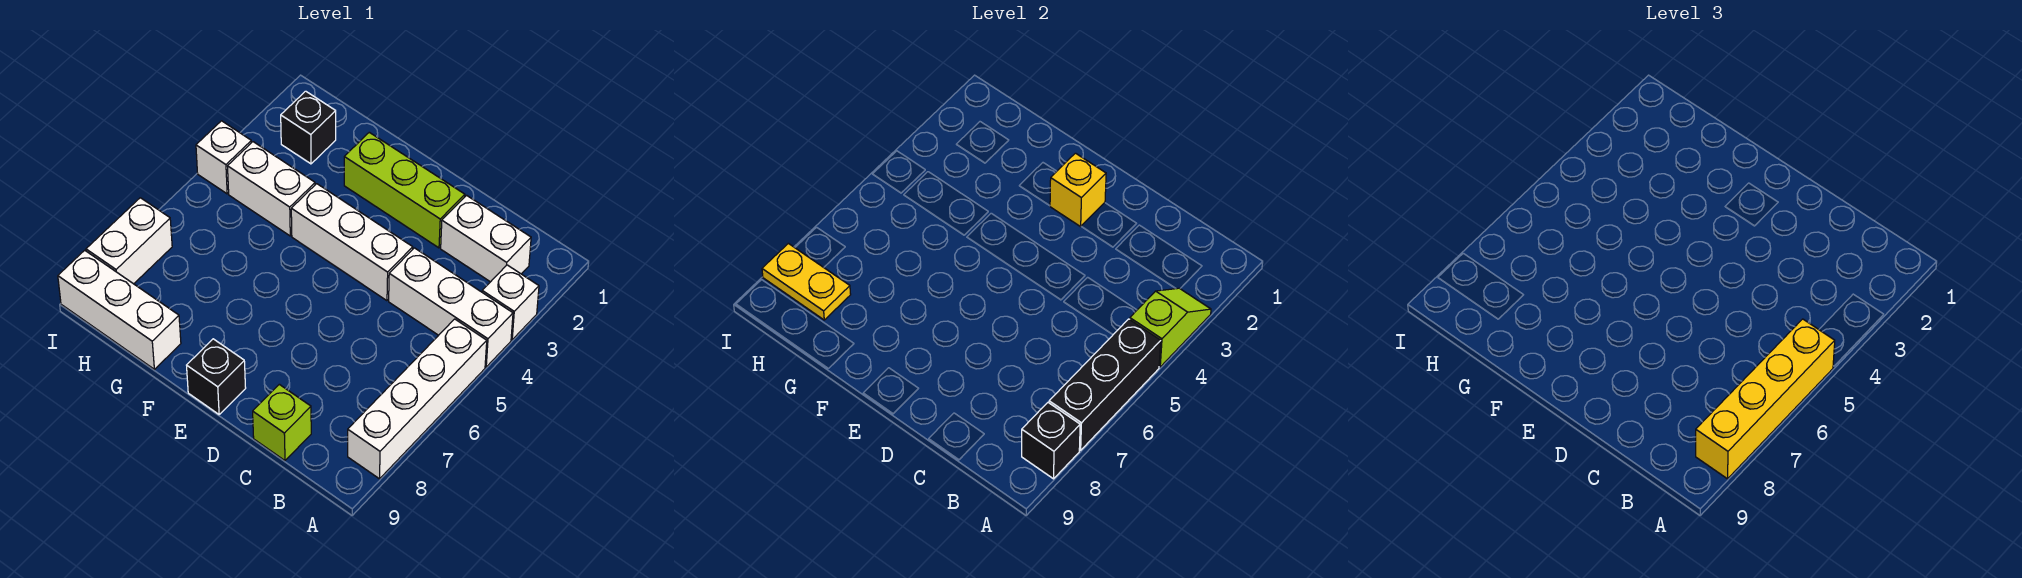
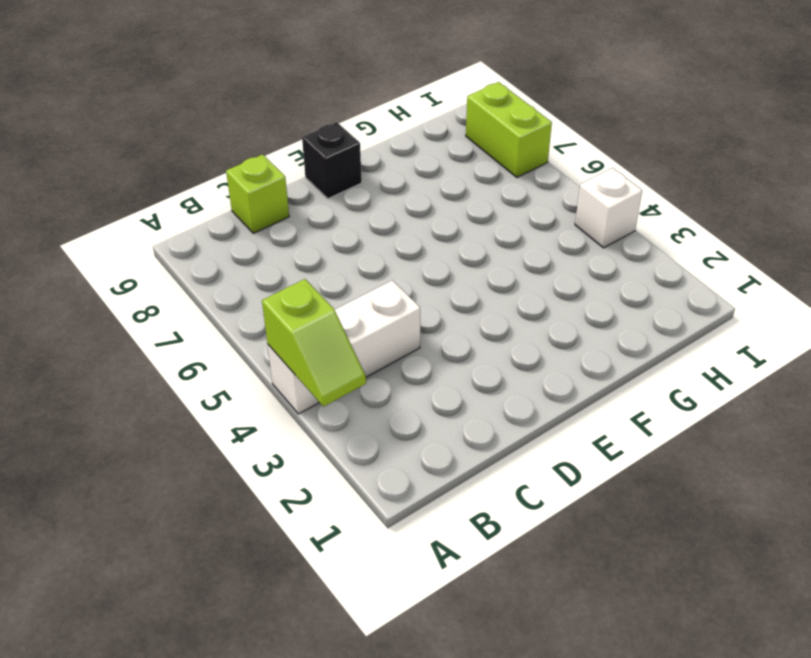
lime 1x2 brick [466,82,552,177] -> white 1x2 brick [86,198,172,284]
none -> white 1x1 brick [482,265,539,340]
none -> white 1x4 brick [348,319,487,479]
none -> white 1x2 brick [441,195,531,282]

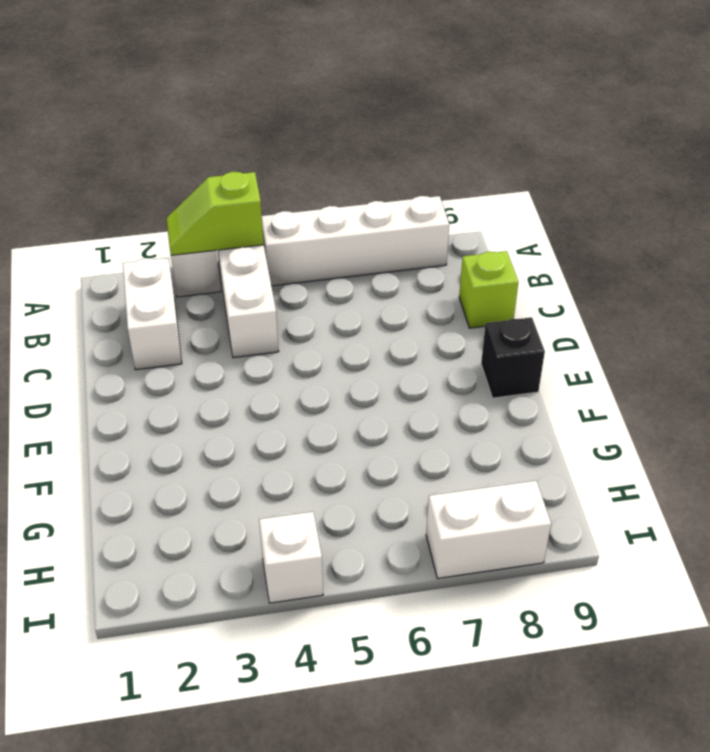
none -> lime 1x3 brick [344,132,465,248]
none -> white 1x3 brick [291,184,413,301]
none -> white 1x2 brick [228,142,315,236]

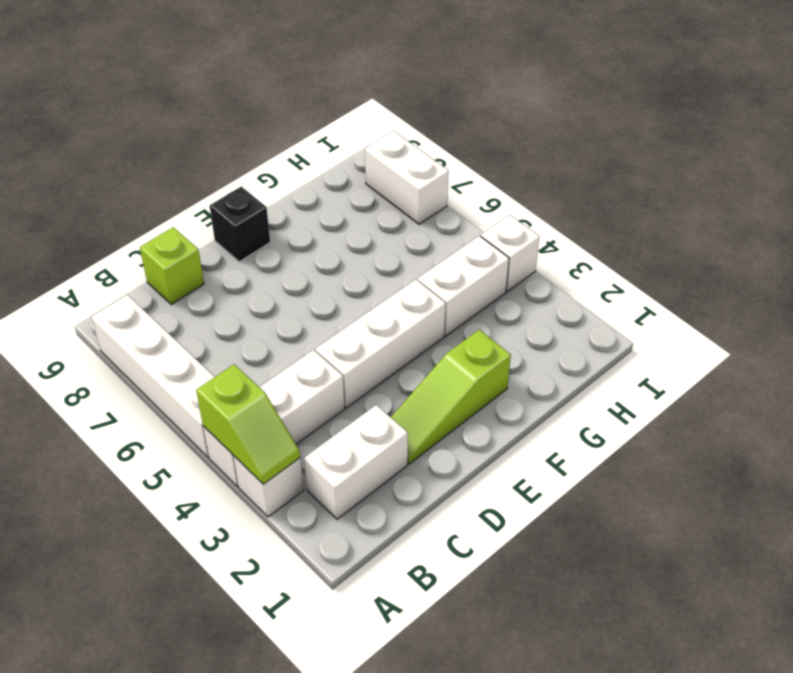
lime 1x3 slope [391,330,511,464] -> lime 1x3 brick [344,132,465,248]
none -> white 1x3 brick [58,250,181,369]
none -> black 1x1 brick [281,91,336,164]
none -> black 1x3 brick [1049,319,1161,450]

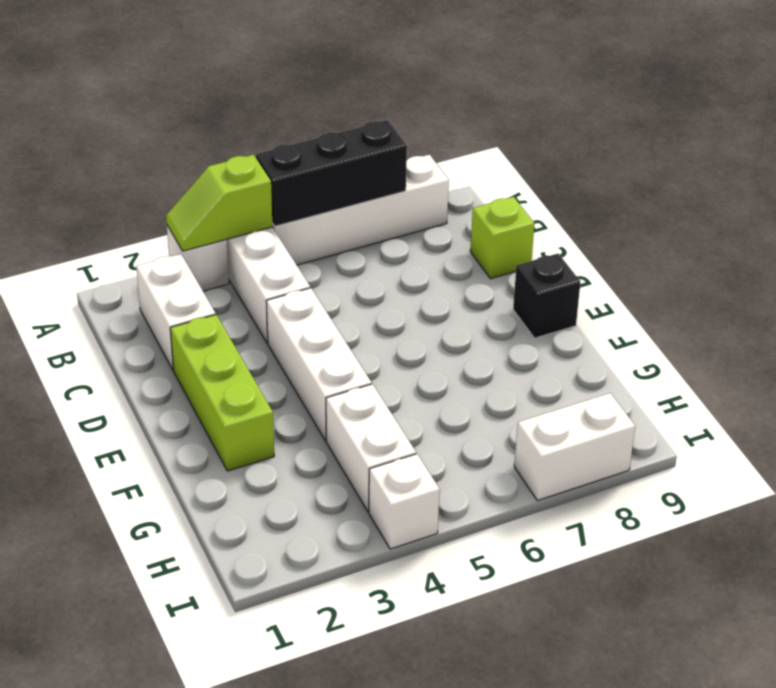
none -> white 1x3 brick [58,250,181,369]
none -> black 1x1 brick [281,91,336,164]
none -> black 1x1 brick [1022,403,1080,479]

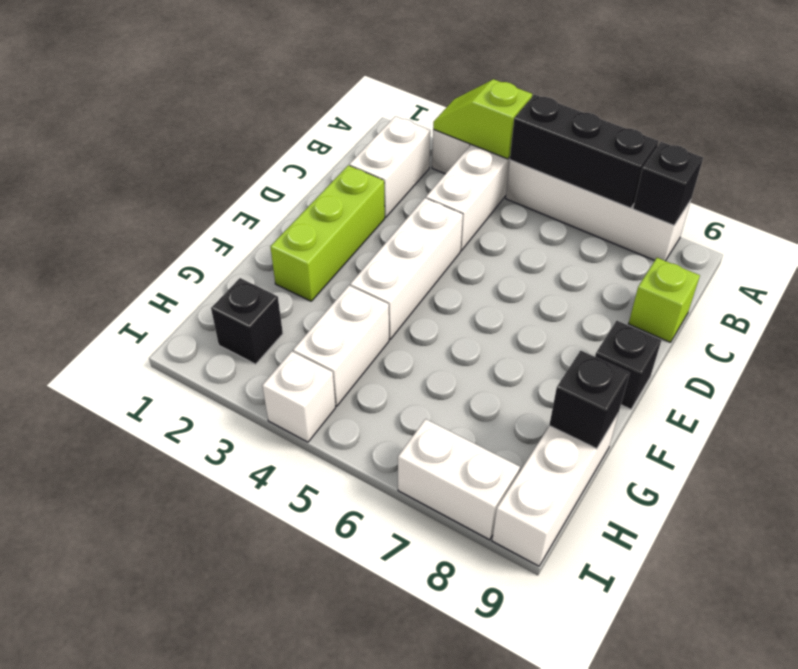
black 1x1 brick [549,351,629,449] -> none
none -> yellow 1x1 brick [1050,153,1106,227]
none -> yellow 1x2 plate [762,243,851,320]
none -> yellow 1x4 brick [1696,319,1835,479]

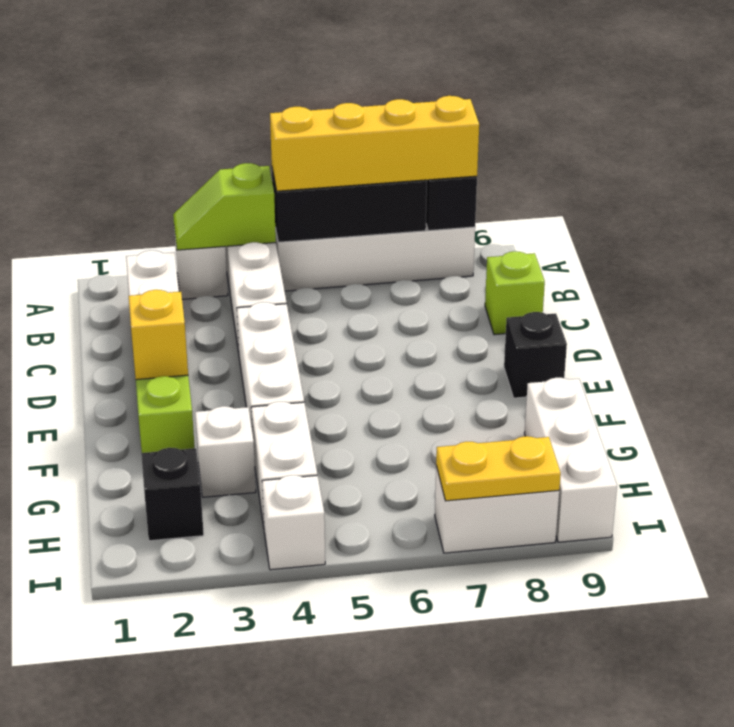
white 1x1 brick [195,406,256,497] -> none
yellow 1x2 plate [436,436,561,501] -> yellow 1x2 plate turned to [762,243,851,320]

